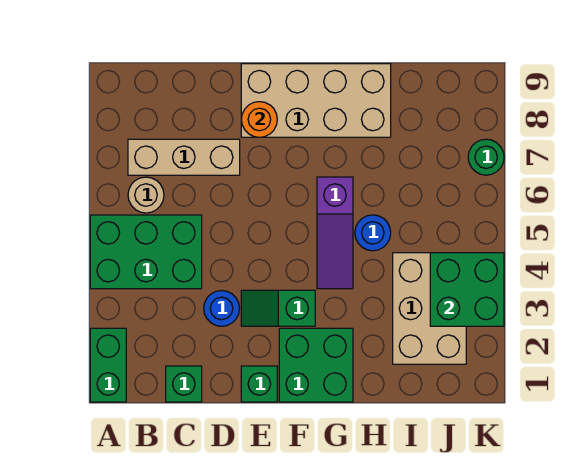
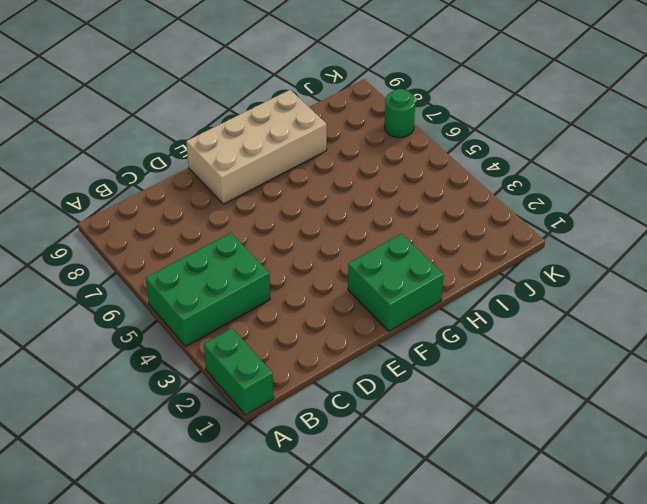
none -> tan 1x1 round brick [128,177,164,213]
none -> tan 1x3 brick [128,139,240,175]
none -> green 1x1 brick [166,366,202,402]

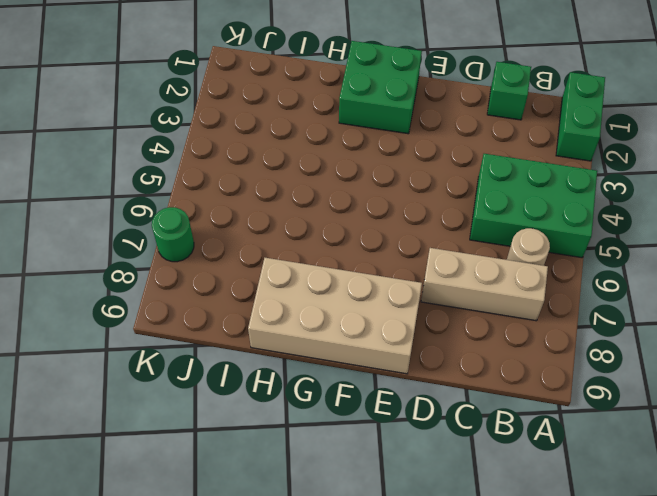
none -> blue 1x1 round brick [204,291,240,326]
none -> green 1x1 brick [241,366,277,402]
none -> green 1x2 slope [241,290,315,326]

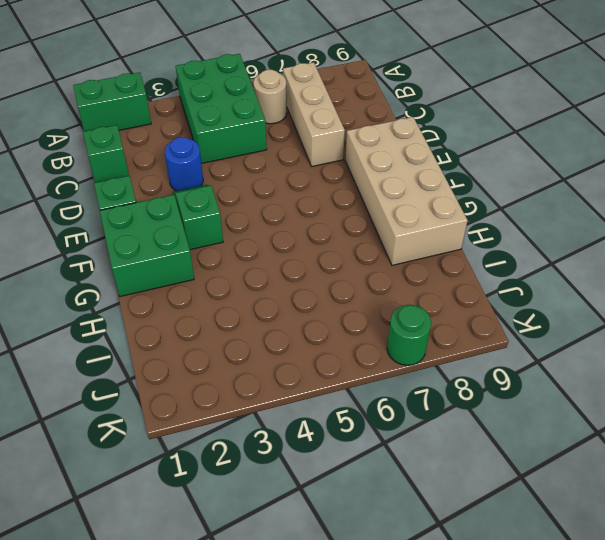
none -> purple 1x3 slope [317,177,353,289]
none -> blue 1x1 round brick [355,215,391,251]
none -> tan 2x3 brick [393,253,466,364]

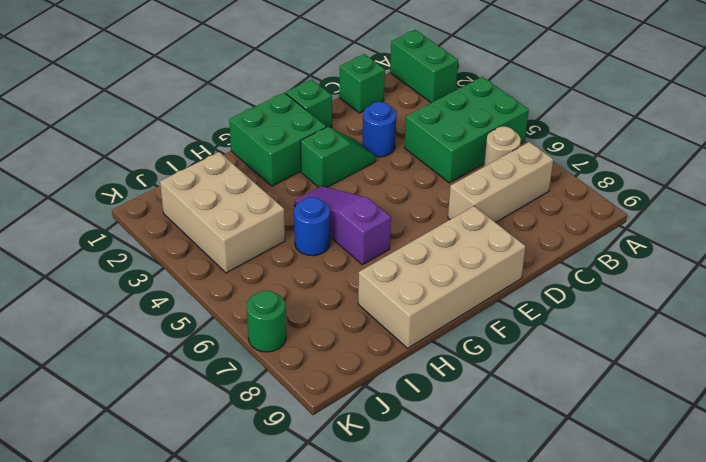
none -> orange 1x1 round brick [241,102,277,137]
none -> green 2x2 brick [430,253,504,326]

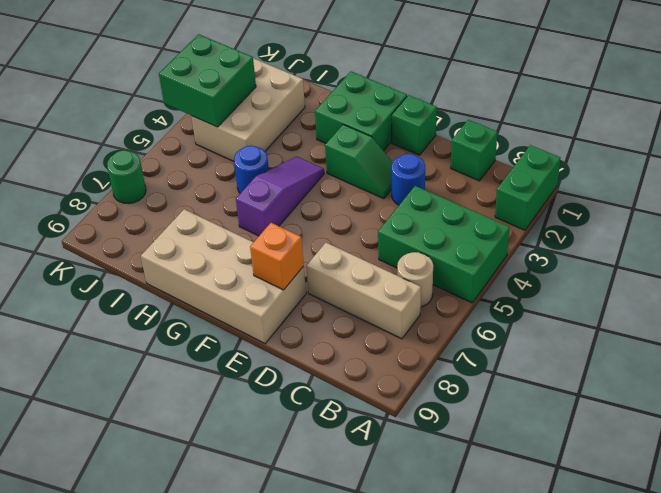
orange 1x1 brick [250,223,304,290] -> orange 1x1 round brick [241,102,277,137]

